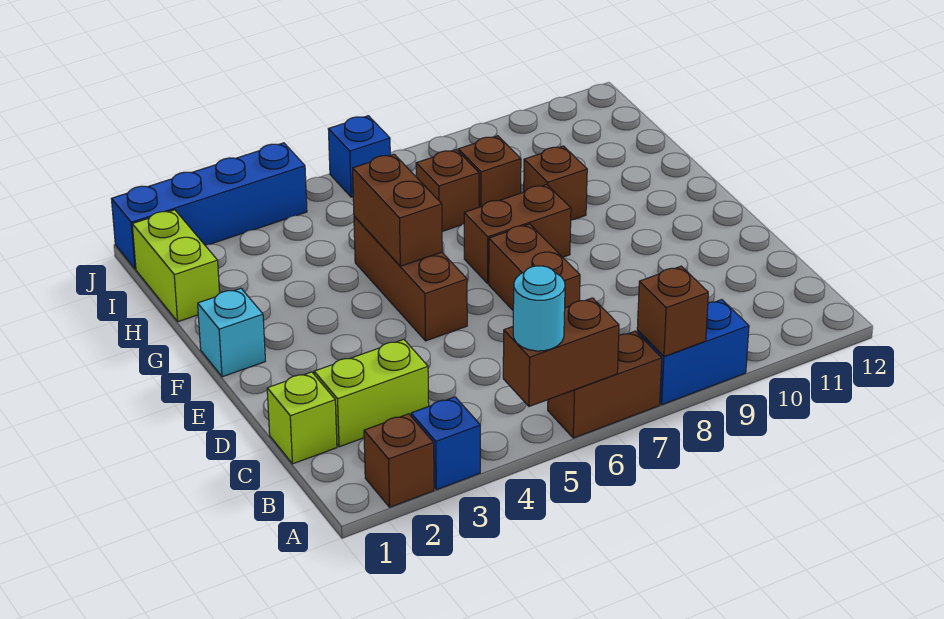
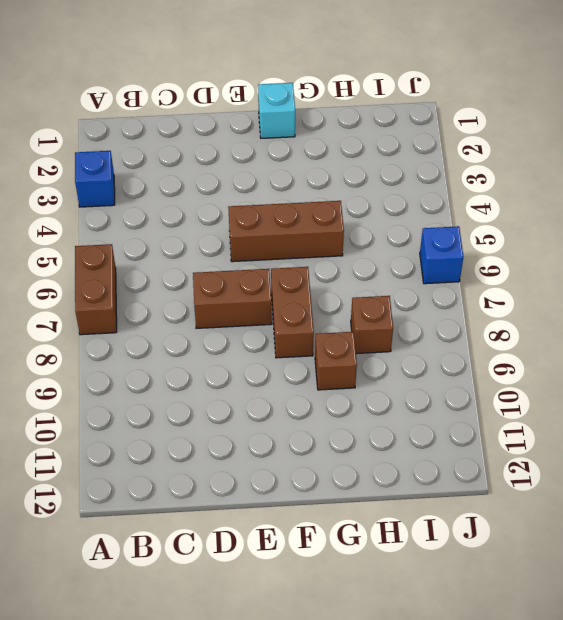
none -> brown 1x1 brick [364,414,434,507]
none -> blue 1x2 brick [637,300,749,405]
none -> lime 1x1 brick [267,372,337,464]

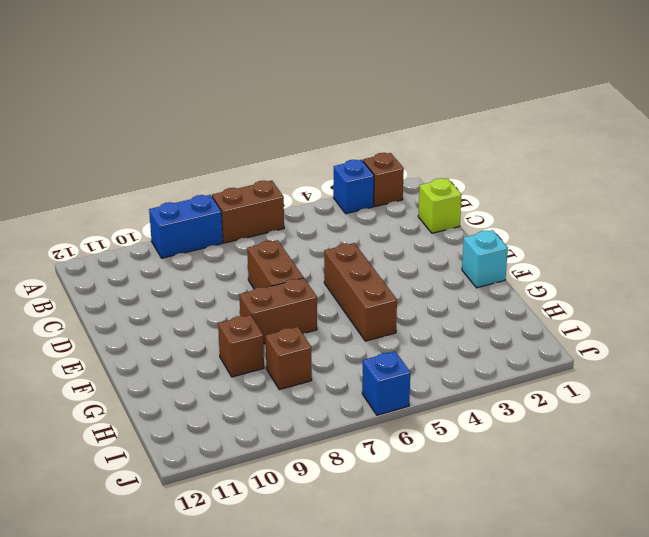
none -> lime 1x2 brick [314,339,429,447]
none -> lime 1x2 brick [132,210,220,322]
none -> brown 1x1 brick [416,150,479,231]

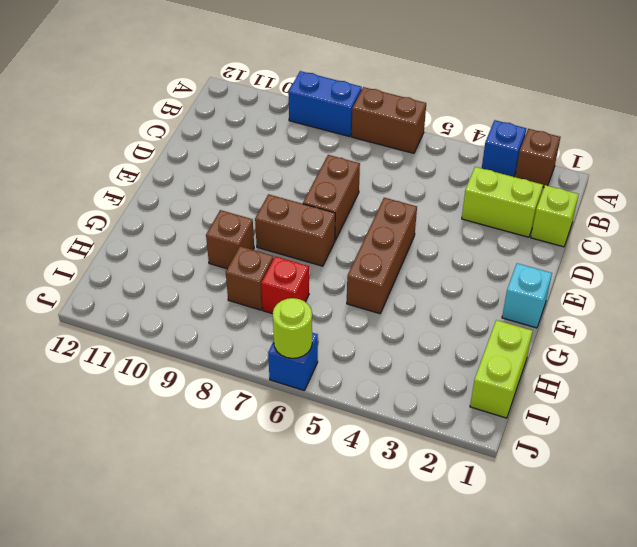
red 1x1 brick [261,256,309,314] -> brown 1x1 brick [416,150,479,231]
lime 1x1 round brick [273,298,312,358] -> none
none -> blue 1x4 brick [112,143,307,269]
none -> brown 1x2 brick [503,298,619,406]
none -> brown 1x1 brick [637,266,708,356]

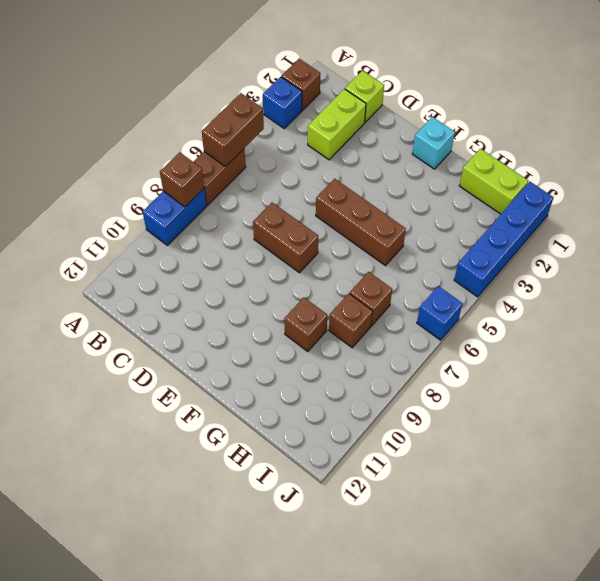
none -> brown 1x2 brick [464,184,571,283]
none -> brown 1x2 brick [353,154,442,266]
none -> cyan 1x1 round brick [513,266,565,351]

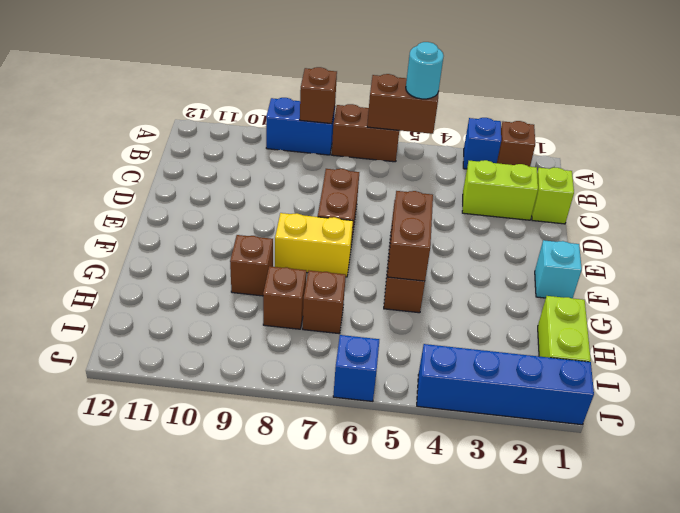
yellow 1x2 brick [275,213,353,277] -> brown 1x2 brick [464,184,571,283]

